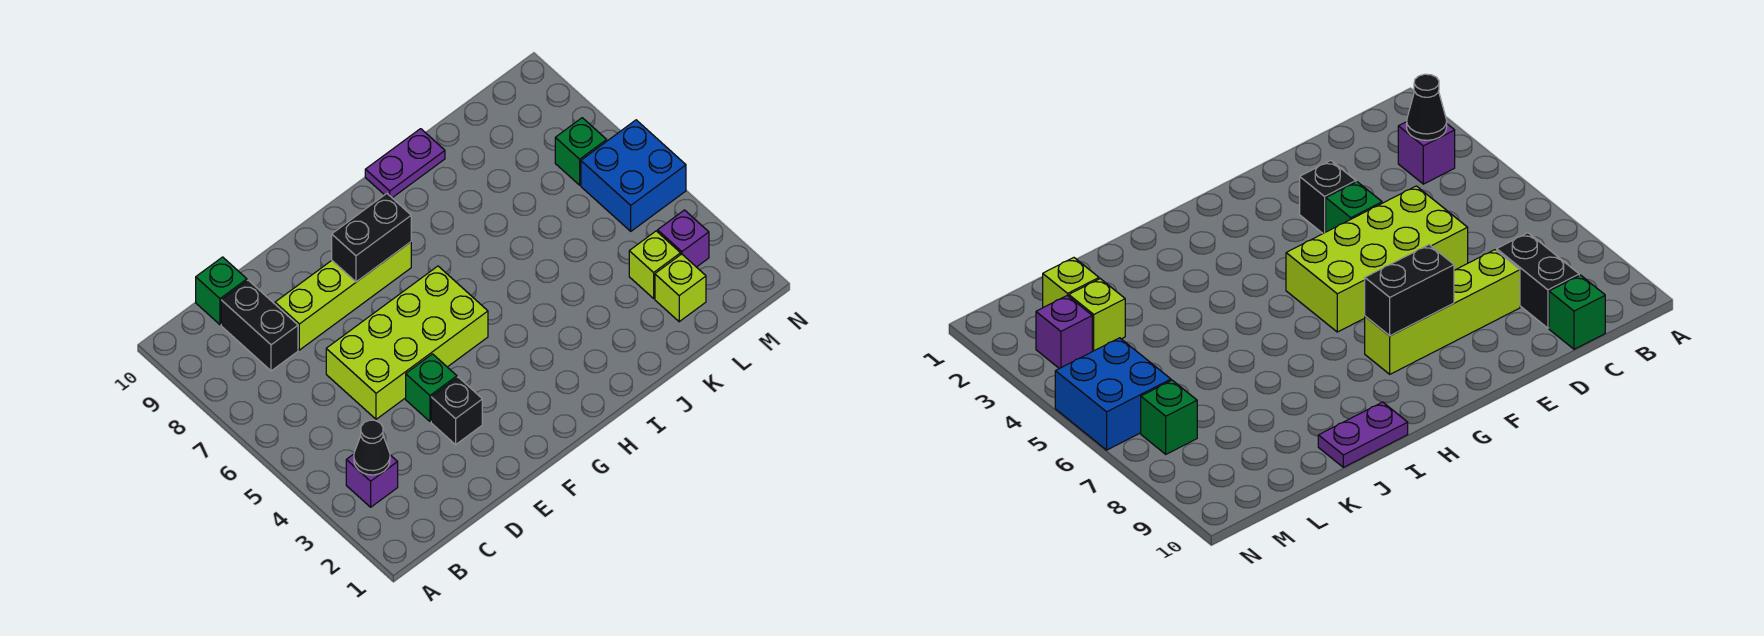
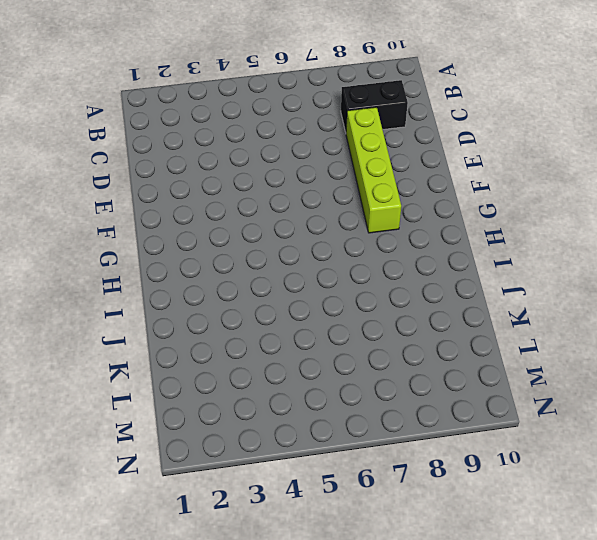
none -> purple 1x1 brick [346,454,398,507]
none -> green 1x1 brick [196,257,247,325]
none -> lime 2x4 brick [326,266,488,419]

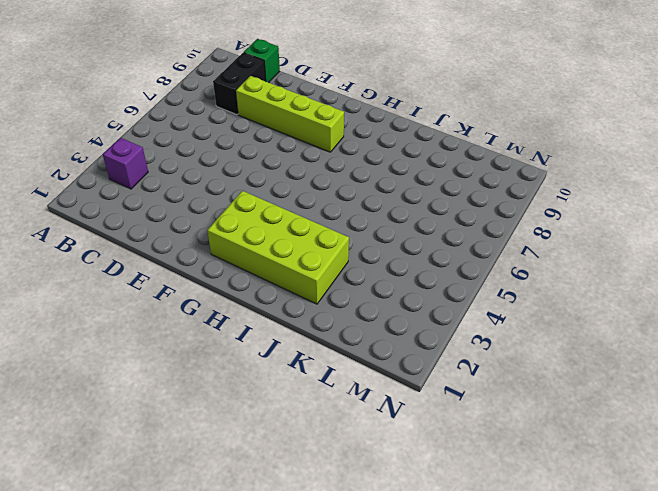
lime 2x4 brick [207,191,349,304] -> lime 2x4 brick moved to [326,266,488,419]
none -> black 1x1 brick [431,377,482,445]
none -> green 1x1 brick [406,354,457,421]
none -> purple 1x2 plate [365,129,445,198]

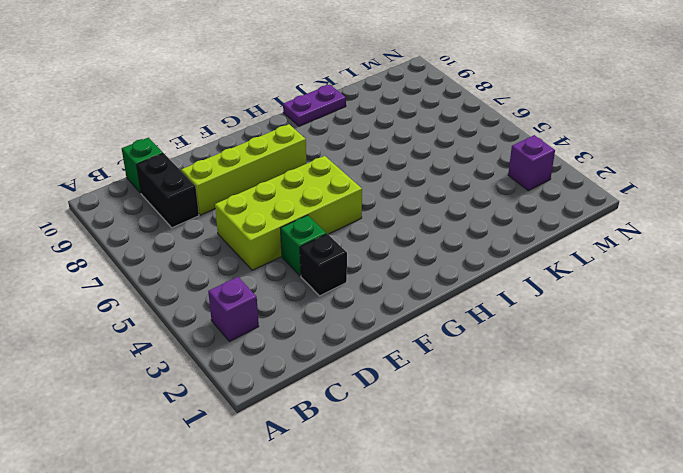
none -> lime 1x1 brick [655,254,706,322]
none -> lime 1x1 brick [629,231,681,298]
none -> blue 2x2 brick [581,120,686,231]

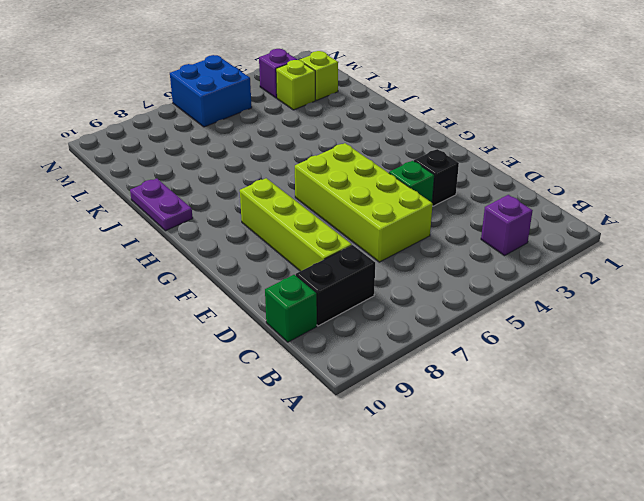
none -> green 1x1 brick [555,118,607,185]
none -> black 1x1 cone [354,420,390,475]
none -> black 1x2 brick [332,194,411,282]

